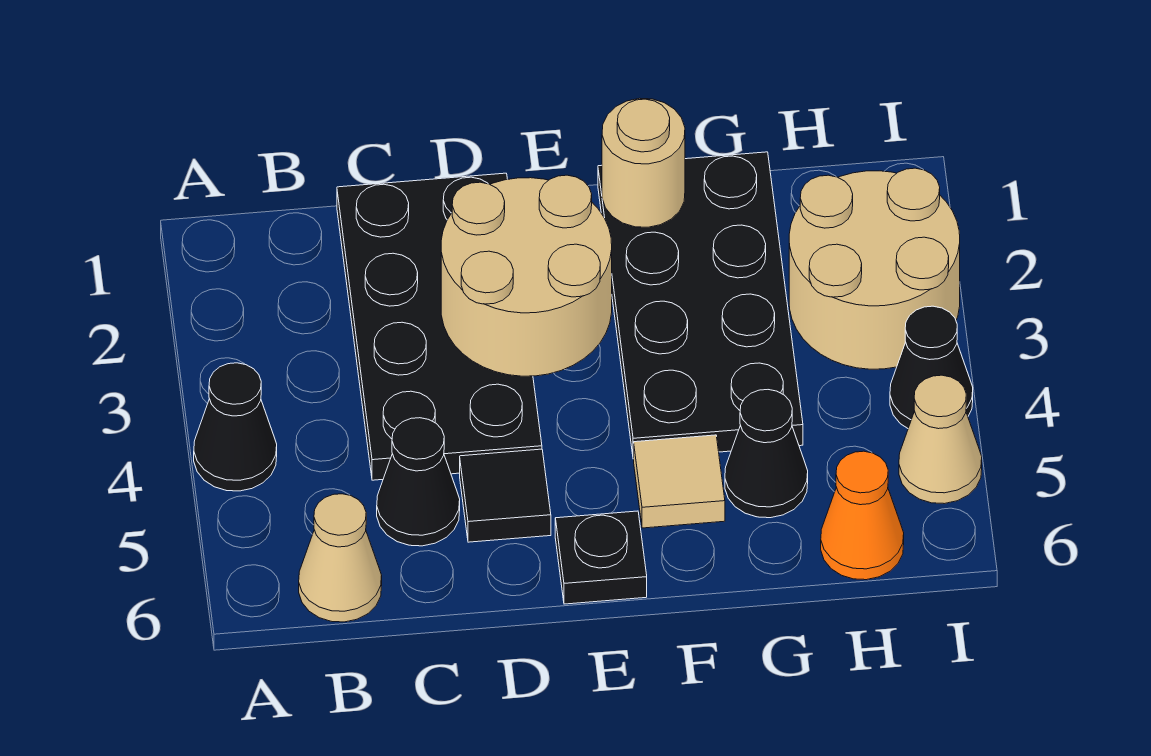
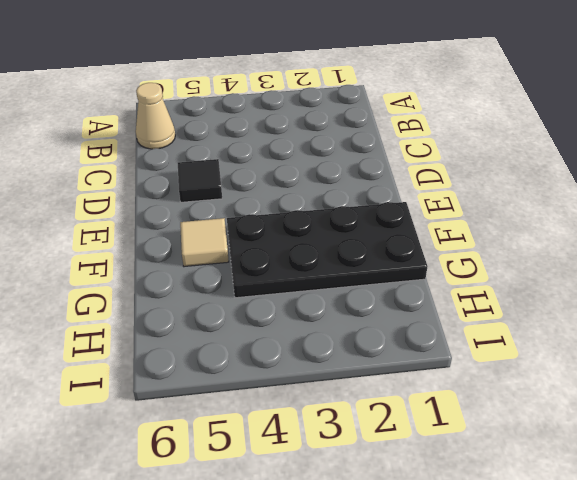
none -> black 1x1 cone [194,363,277,491]
none -> black 2x4 plate [337,173,542,480]
none -> black 1x1 cone [377,418,460,546]

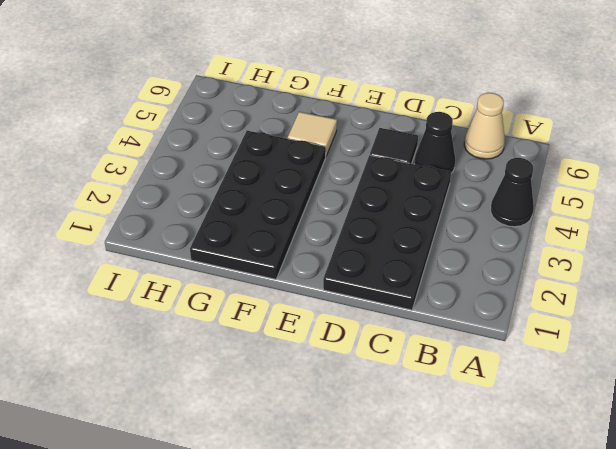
none -> black 1x1 plate [555,511,647,604]
none -> black 1x1 cone [725,390,808,518]
none -> tan 2x2 round brick [789,168,960,369]

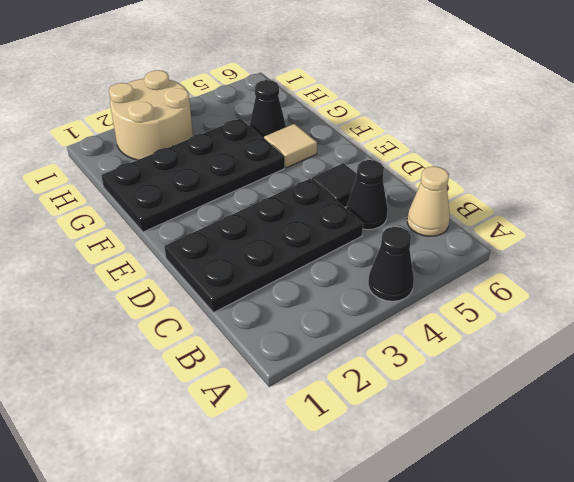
none -> black 1x1 plate [555,511,647,604]
none -> orange 1x1 cone [821,451,904,580]
none -> black 1x1 cone [890,306,973,428]

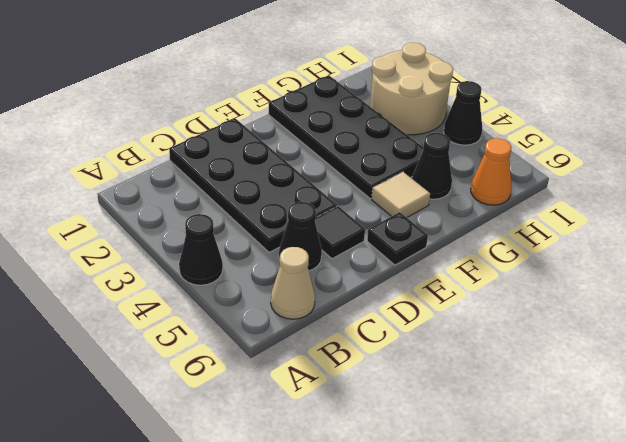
none -> tan 1x1 cone [899,375,982,504]
none -> tan 2x2 round brick [441,175,612,376]
none -> tan 1x1 round brick [602,98,685,227]

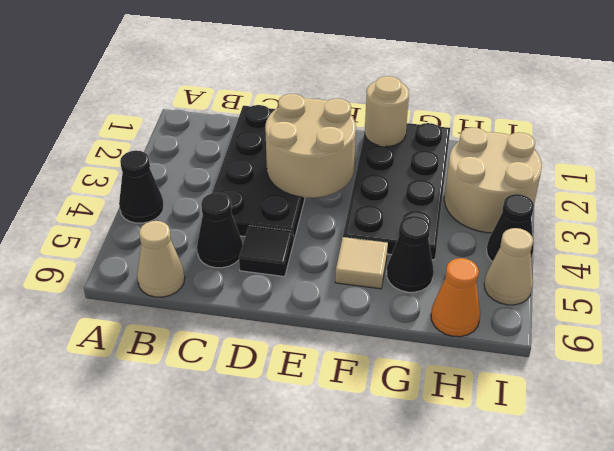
none -> black 1x1 plate [555,511,647,604]

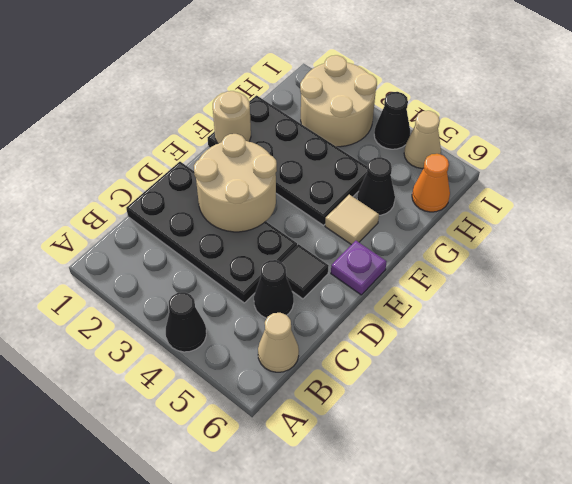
purple 1x1 plate [331,241,386,295] -> black 1x1 plate [555,511,647,604]

